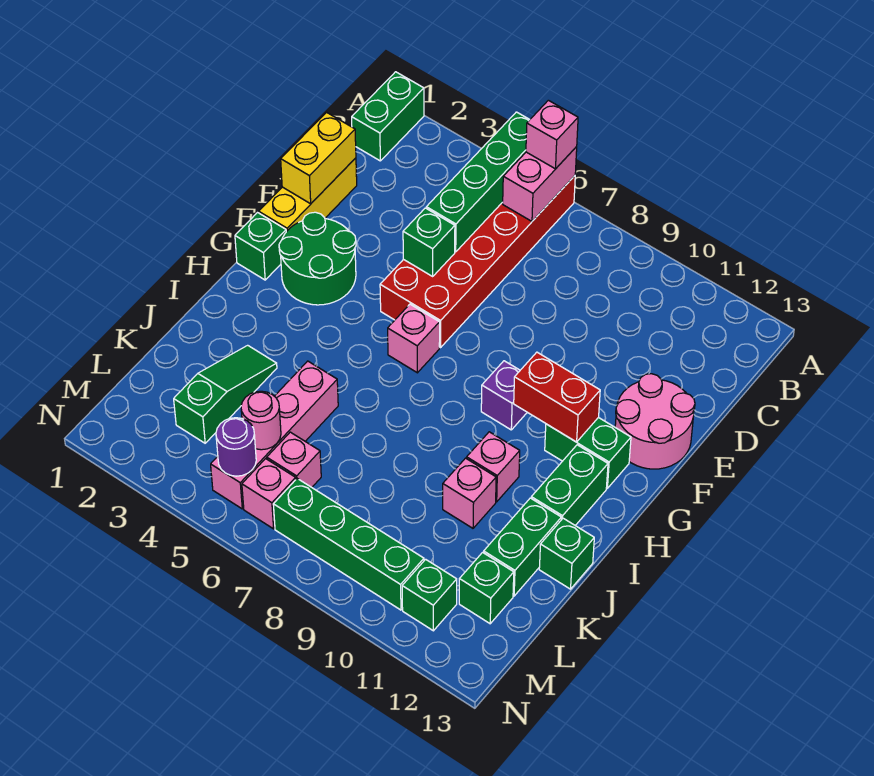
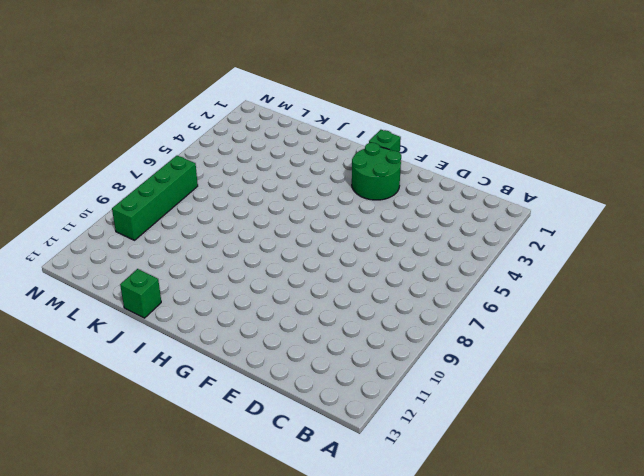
none -> green 1x2 brick [352,72,424,161]
none -> red 2x6 brick [380,176,575,348]
none -> yellow 1x3 brick [259,158,357,232]

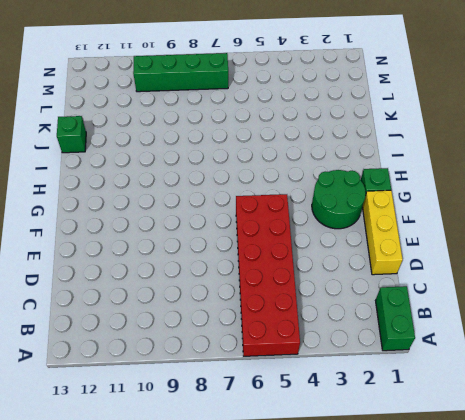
none -> pink 2x2 round brick [615,374,695,469]
none -> pink 1x1 brick [388,304,440,373]
none -> purple 1x1 brick [481,361,527,430]

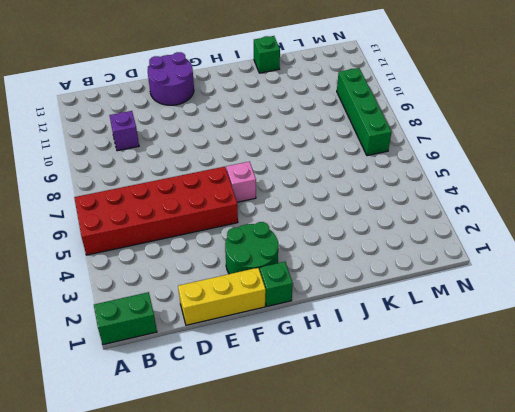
purple 1x1 brick [109,111,139,151] -> purple 1x1 brick moved to [481,361,527,430]
purple 2x2 round brick [148,52,194,105] -> pink 2x2 round brick [615,374,695,469]
none -> green 1x2 brick [545,417,631,488]
none -> green 1x2 brick [531,445,608,526]
none -> pink 1x1 brick [467,432,520,502]

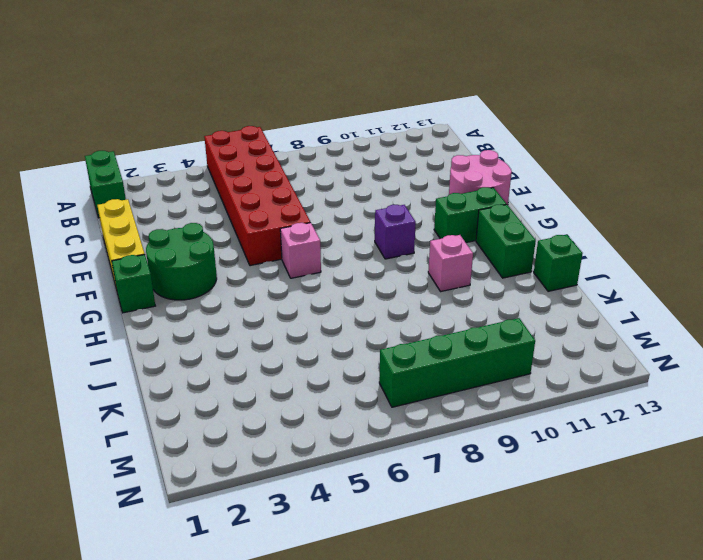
none -> green 1x3 slope [174,345,277,443]
none -> pink 1x4 brick [211,361,338,509]
none -> pink 1x1 brick [443,458,496,528]

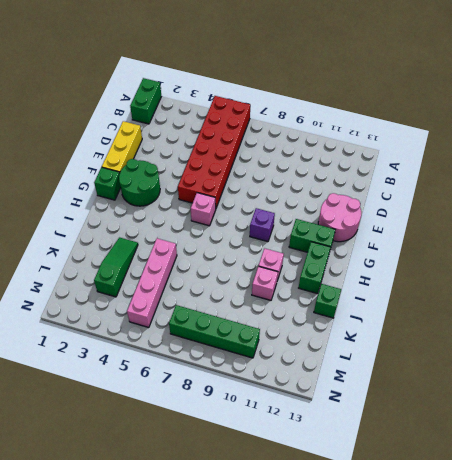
none -> green 1x2 brick [484,498,561,596]
none -> pink 1x1 brick [267,432,321,487]
none -> green 1x1 brick [459,552,514,624]

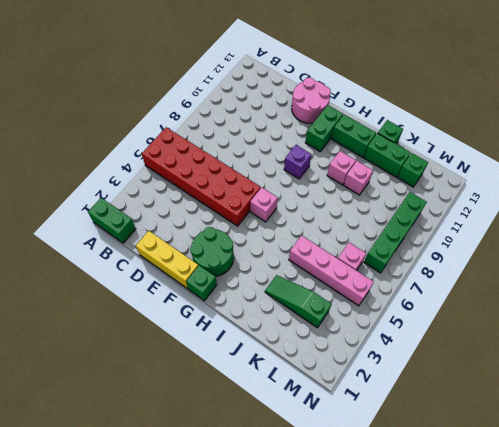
none -> pink 1x1 brick [242,459,296,529]
none -> green 1x1 brick [402,559,457,631]
none -> green 1x4 brick [426,112,530,252]

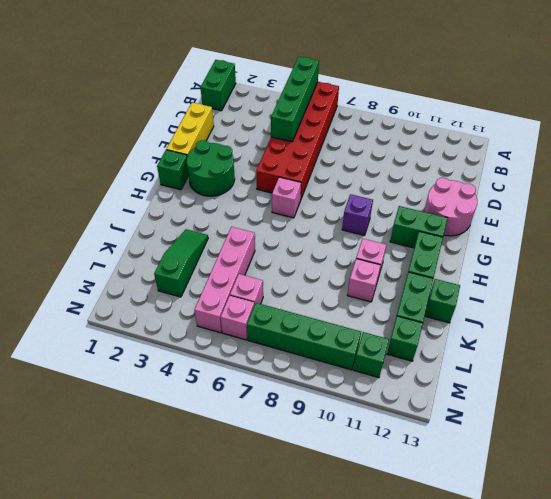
none -> pink 1x2 brick [503,147,577,221]
none -> yellow 1x2 brick [281,112,356,204]
none -> green 1x1 brick [403,208,455,276]

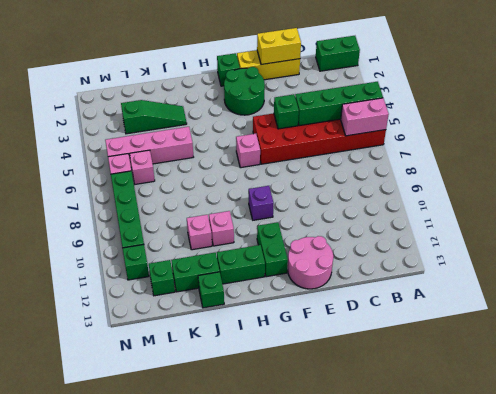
none -> red 1x2 brick [514,352,600,442]
none -> pink 1x1 round brick [241,391,281,450]
none -> purple 1x1 round brick [216,418,256,476]

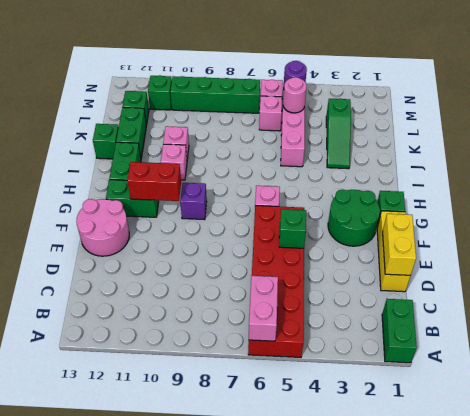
none -> green 1x4 brick [426,112,530,252]
none -> pink 1x1 brick [526,100,578,169]

